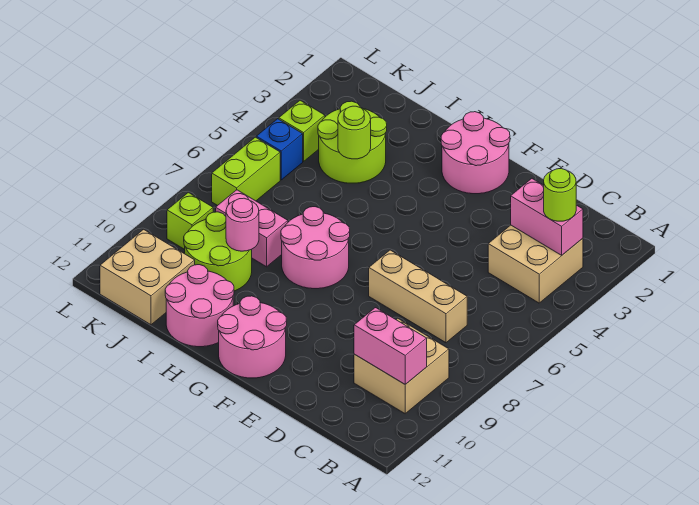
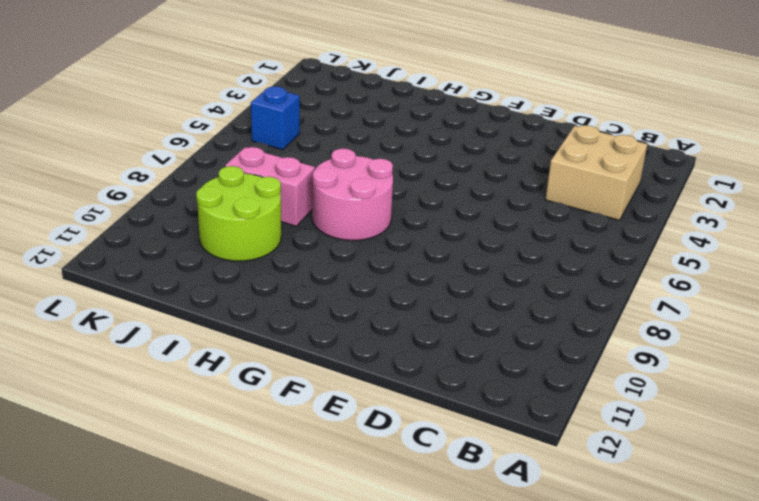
none -> tan 2x2 brick [354,318,449,414]
none -> tan 1x3 brick [369,250,467,343]
none -> pink 2x2 round brick [441,112,510,194]

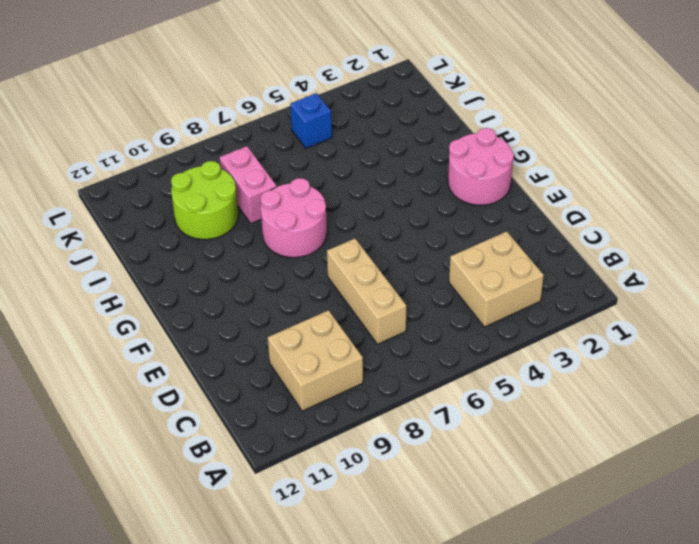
none -> pink 2x2 round brick [218,296,287,378]
none -> pink 2x2 round brick [165,265,234,347]
none -> lime 2x2 round brick [318,101,387,183]

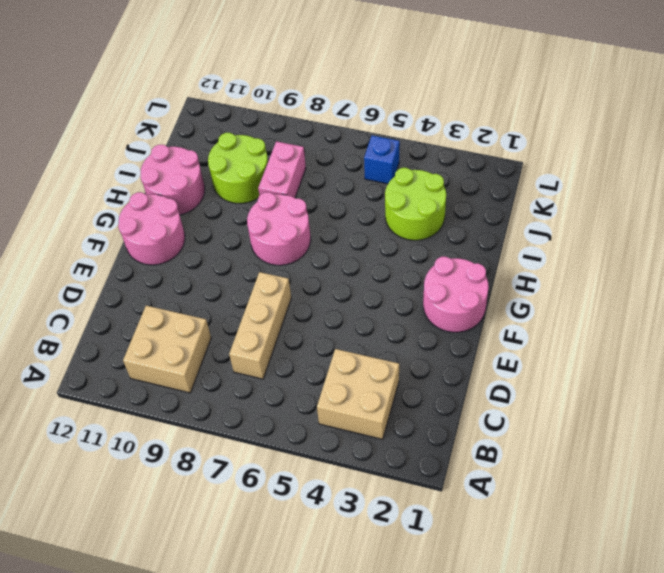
none -> tan 2x2 brick [100,229,195,325]
none -> lime 1x1 brick [279,100,325,161]
none -> lime 1x2 brick [212,137,280,206]

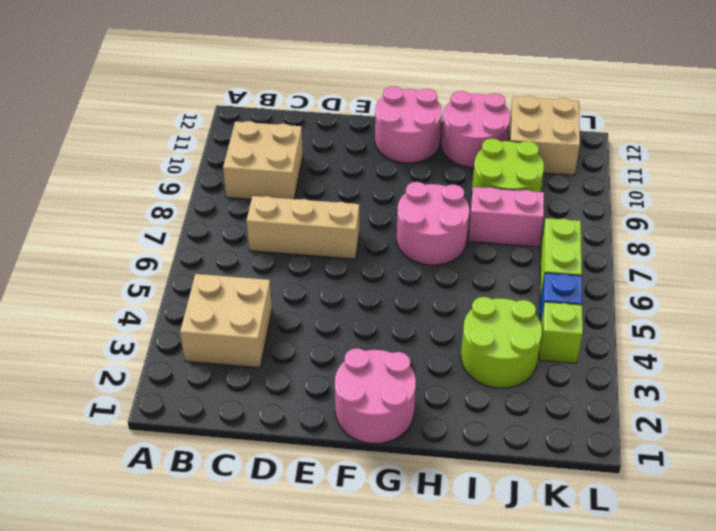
none -> lime 1x1 brick [167,192,213,249]
none -> pink 1x2 brick [511,179,583,255]
none -> pink 1x2 brick [354,308,427,384]

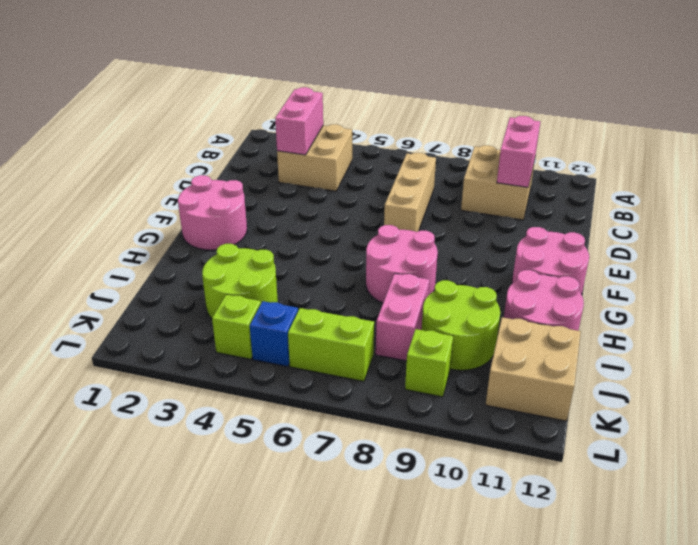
none -> lime 1x1 round brick [338,106,371,159]
none -> pink 1x1 round brick [226,198,259,251]
none -> lime 1x1 round brick [544,169,576,221]

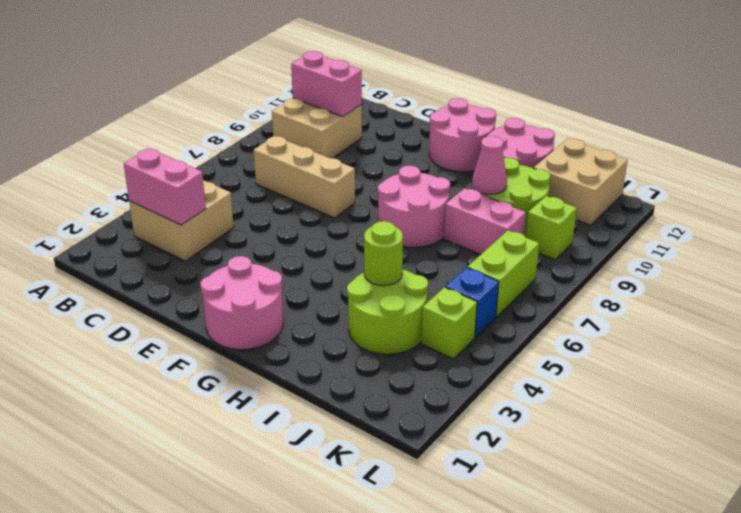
pink 1x1 cone [472,136,507,195] -> pink 1x1 round brick [226,198,259,251]
none -> lime 1x1 round brick [544,169,576,221]

